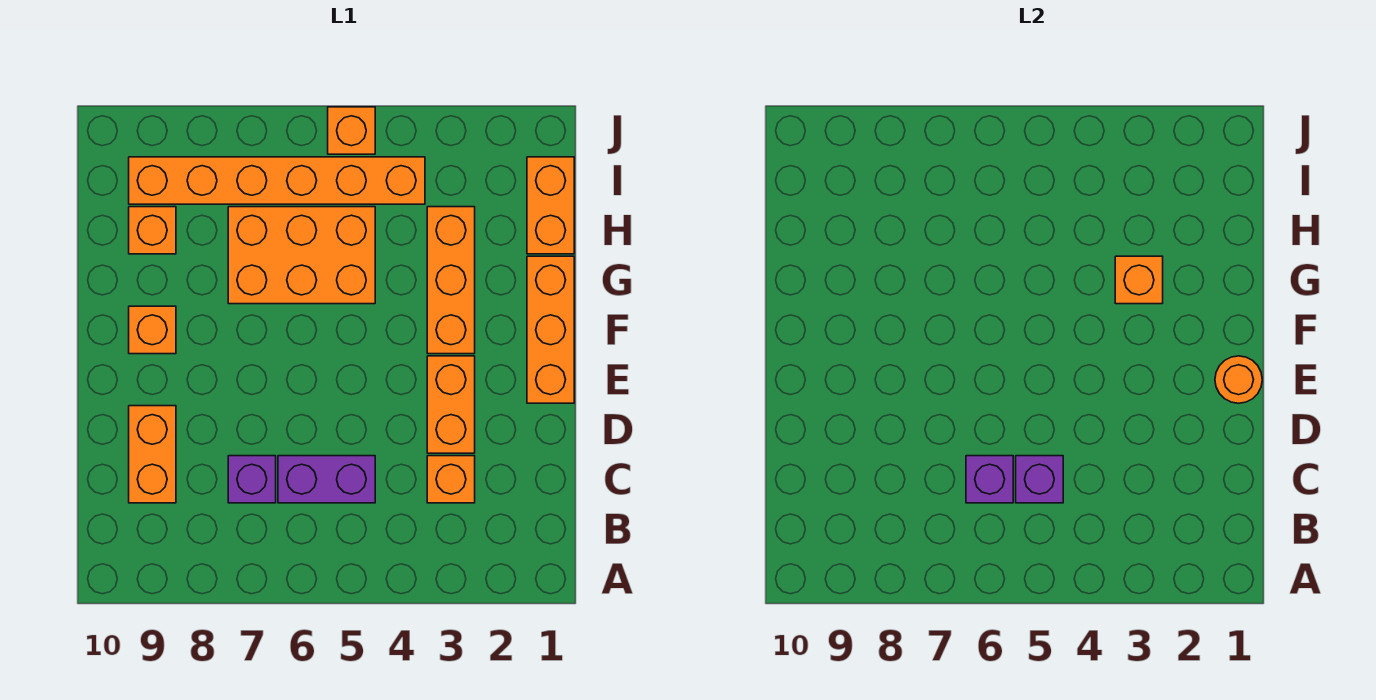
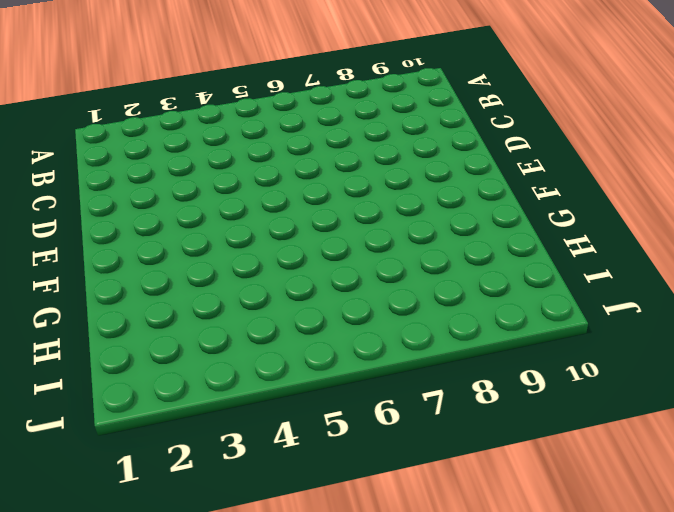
none -> orange 1x1 brick [427,456,475,503]
none -> purple 1x2 brick [278,456,375,503]
none -> purple 1x1 brick [228,456,276,503]

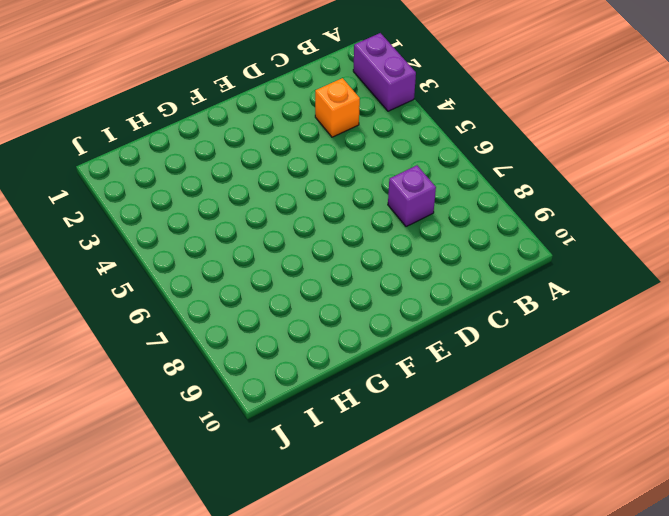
purple 1x2 brick [353,33,416,111] -> purple 1x2 brick moved to [278,456,375,503]
none -> orange 1x2 brick [129,406,176,503]
none -> orange 1x2 brick [427,356,475,453]
none -> orange 1x3 brick [527,256,574,403]

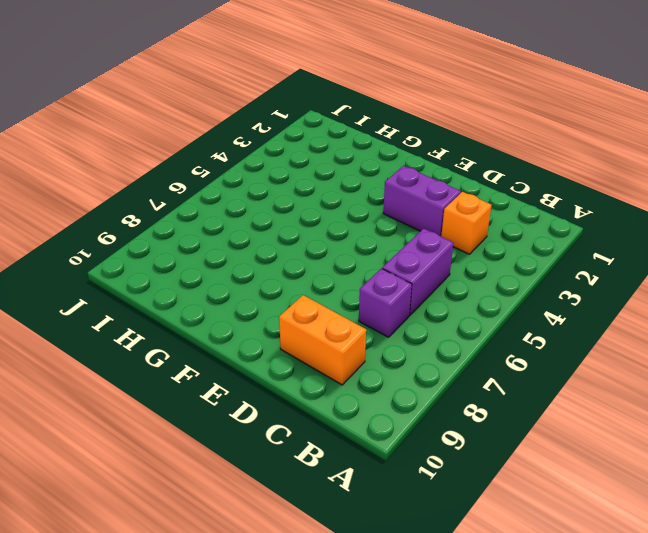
purple 1x2 brick [383,166,461,236] -> orange 1x2 brick [427,356,475,453]
none -> orange 1x3 brick [527,256,574,403]
none -> orange 1x3 brick [427,207,475,354]
none -> orange 1x1 brick [129,306,176,354]

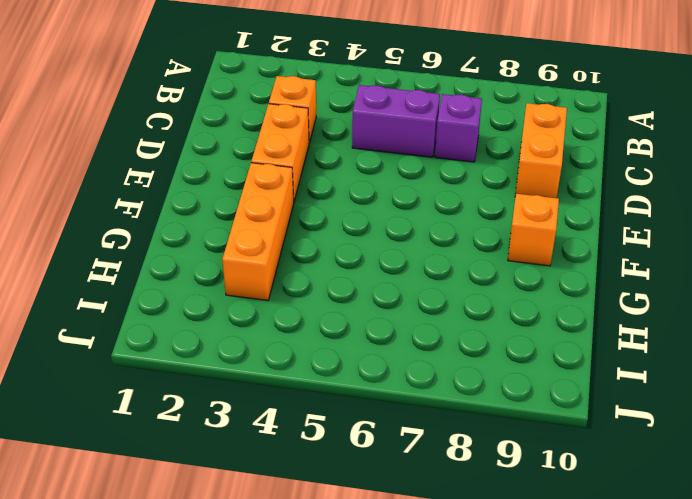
none -> orange 1x3 brick [527,256,574,403]
none -> orange 2x3 brick [228,207,375,304]
none -> orange 1x2 brick [527,157,574,254]

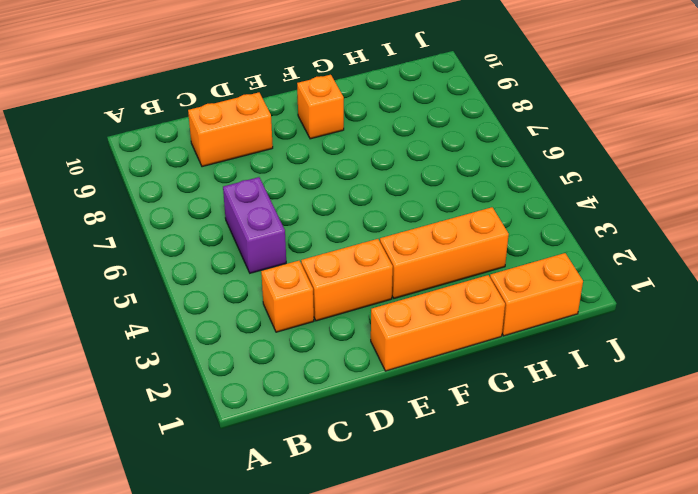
none -> purple 1x1 brick [228,456,276,503]
none -> orange 2x3 brick [228,207,375,304]
none -> orange 1x1 brick [129,207,176,254]

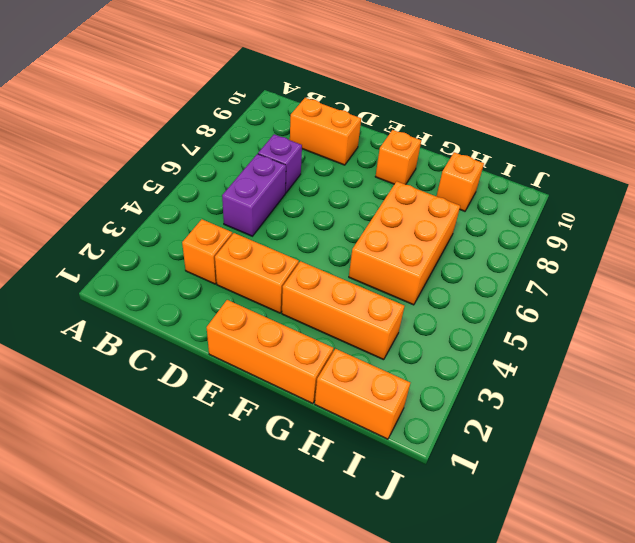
none -> orange 1x6 brick [129,157,425,204]
none -> orange 1x1 brick [328,107,375,154]
none -> purple 1x1 brick [1016,456,1063,503]

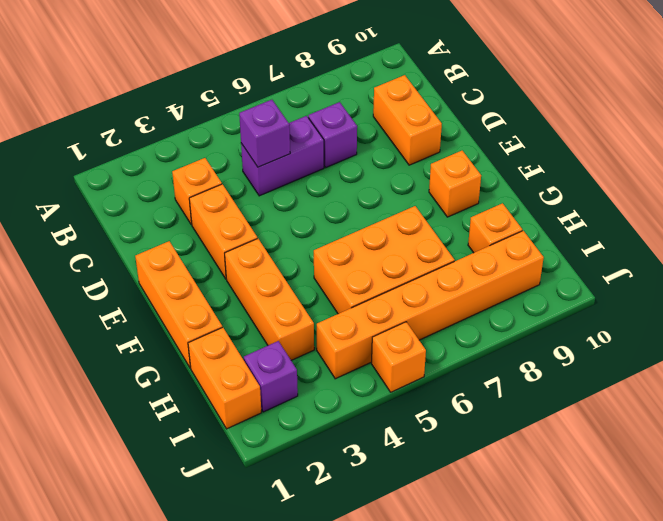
purple 1x1 brick [244,341,298,412] -> purple 1x1 brick moved to [966,456,1013,503]
none -> orange 1x1 round brick [1215,356,1262,403]
none -> orange 1x1 brick [1115,256,1163,304]

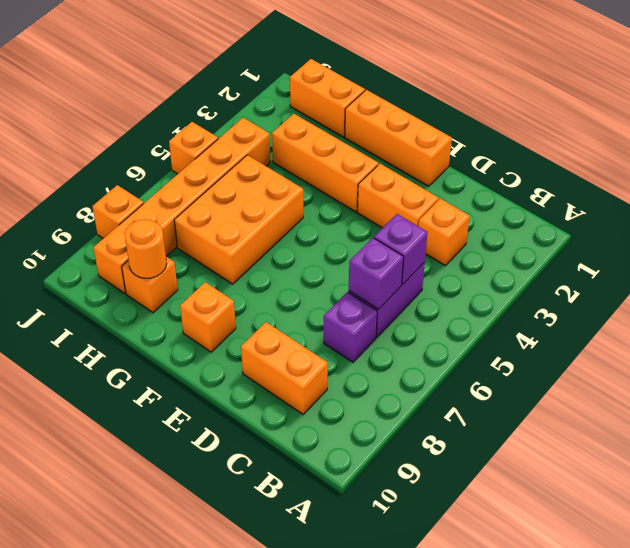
orange 1x1 round brick [125,219,167,278] -> orange 1x1 round brick moved to [1215,356,1262,403]
orange 1x1 brick [92,185,144,239] -> orange 1x1 brick moved to [1115,256,1163,304]

